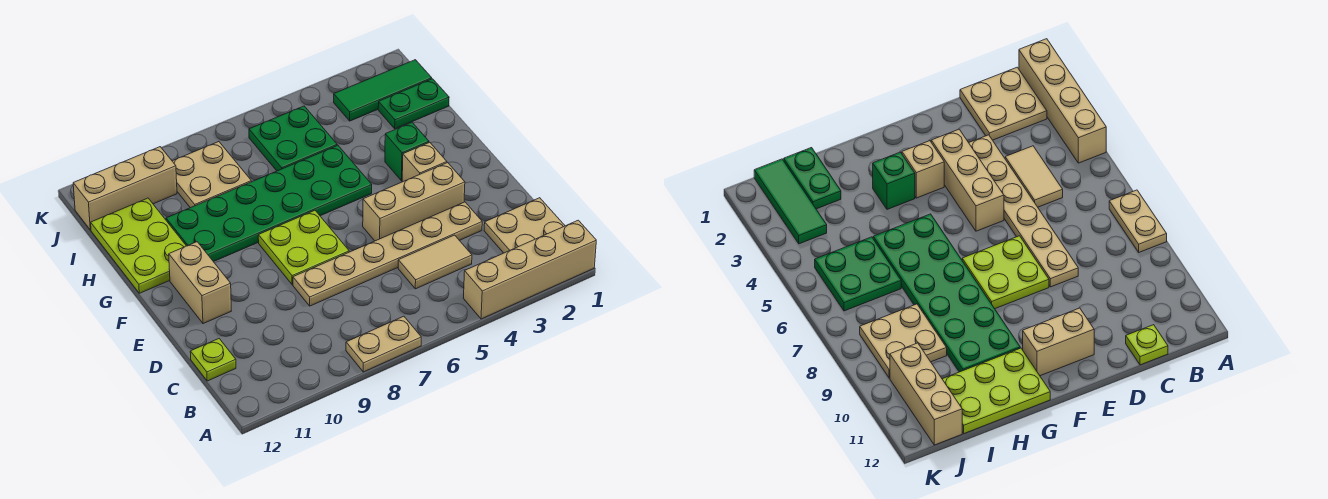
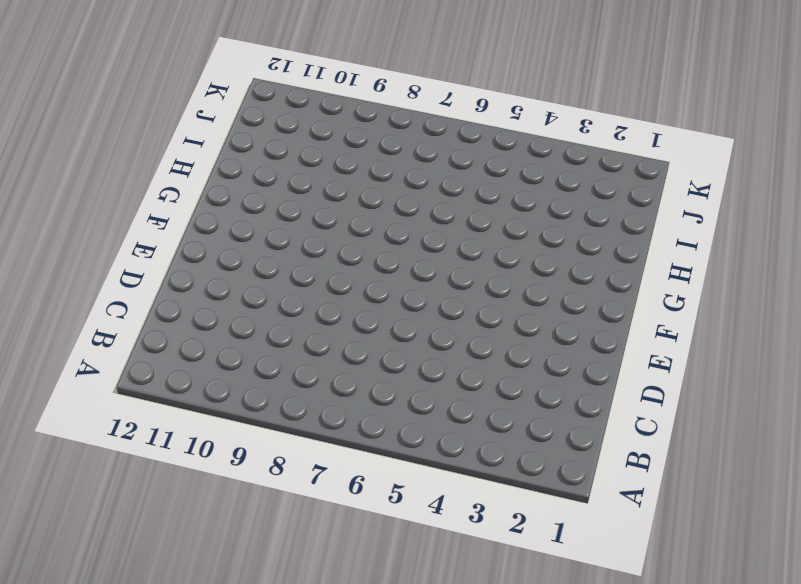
none -> tan 1x4 brick [463,220,596,319]
none -> tan 1x2 plate [346,316,421,372]
none -> tan 2x2 plate [484,198,565,253]

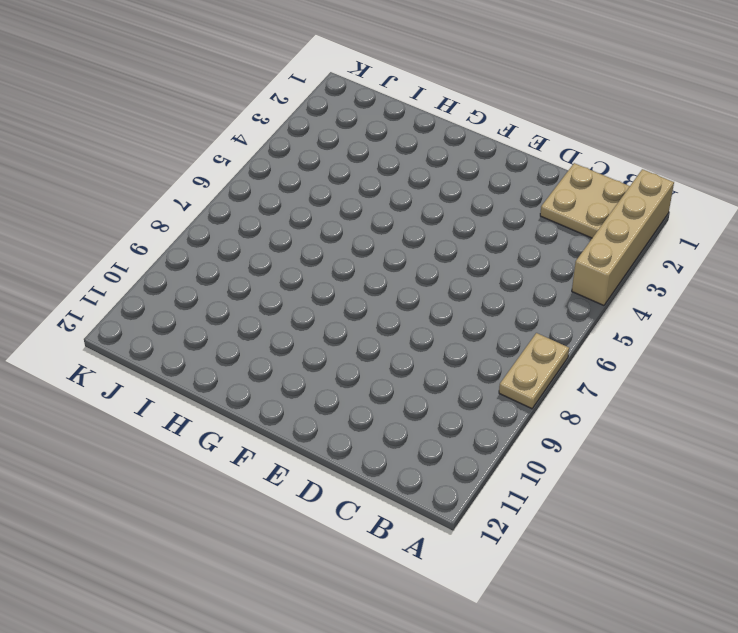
none -> tan 1x2 tile [398,235,472,289]
none -> lime 1x1 plate [190,339,236,381]
none -> tan 1x6 plate [293,202,482,306]

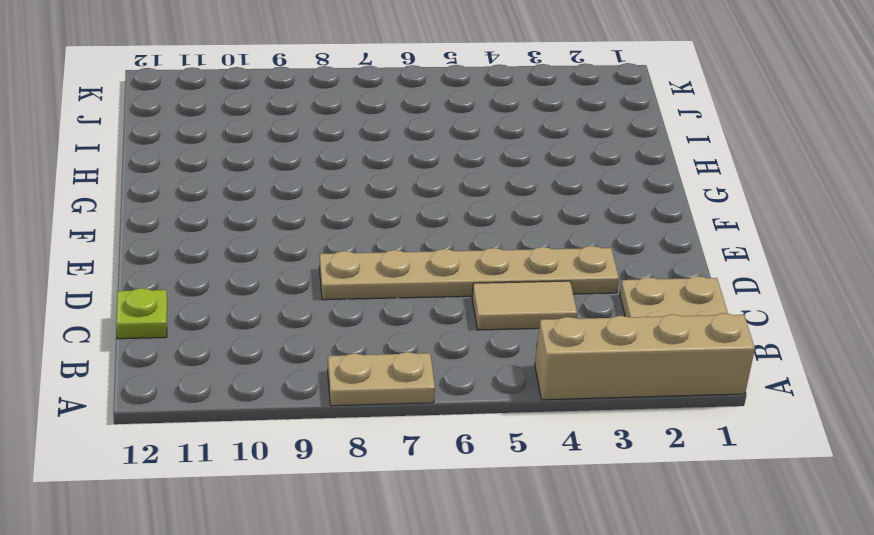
none -> tan 1x3 brick [363,163,465,241]
none -> lime 2x2 plate [258,210,349,285]
none -> tan 1x2 brick [169,242,231,324]

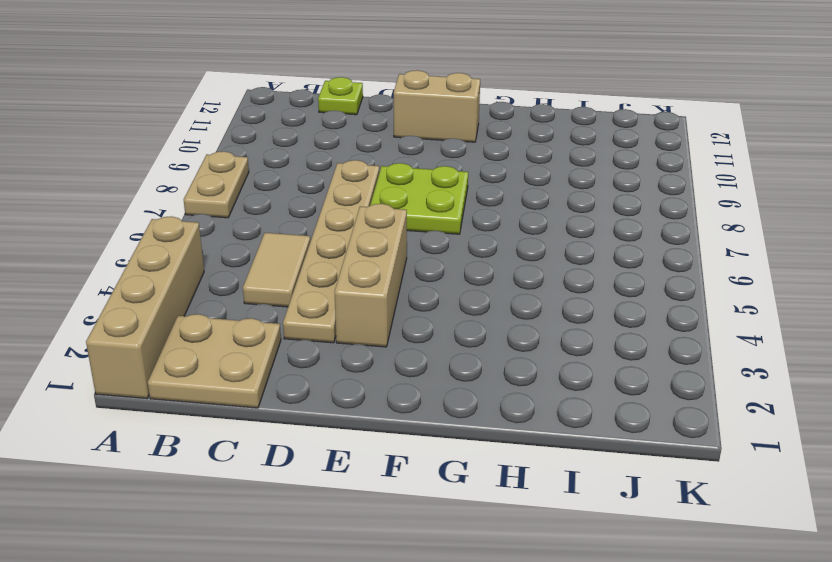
none -> tan 1x1 brick [402,142,447,182]
none -> green 1x1 brick [385,123,429,181]
none -> green 2x6 plate [166,145,372,262]

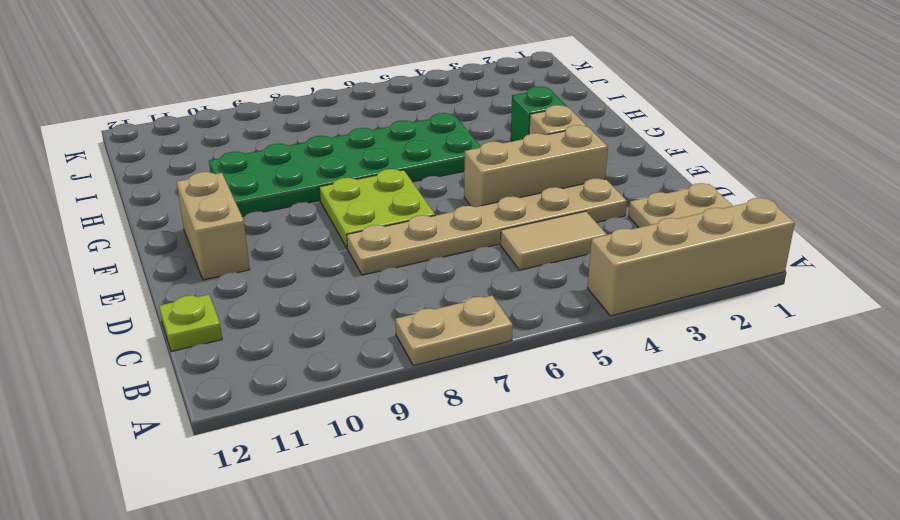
none -> lime 2x3 plate [91,198,186,293]
none -> green 1x2 plate [378,79,449,129]
none -> green 2x2 plate [249,106,337,171]

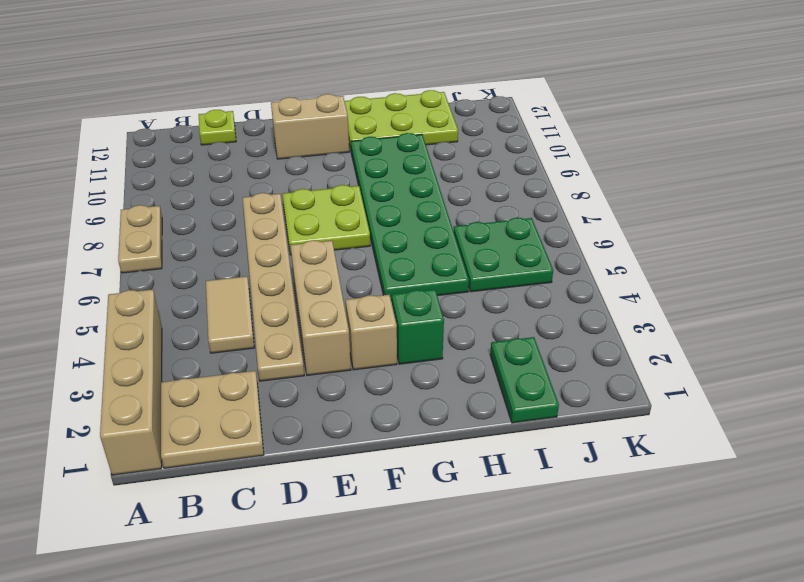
none -> tan 2x2 plate [172,142,251,208]
none -> green 1x3 tile [334,60,432,121]
none -> tan 1x3 brick [73,147,177,230]

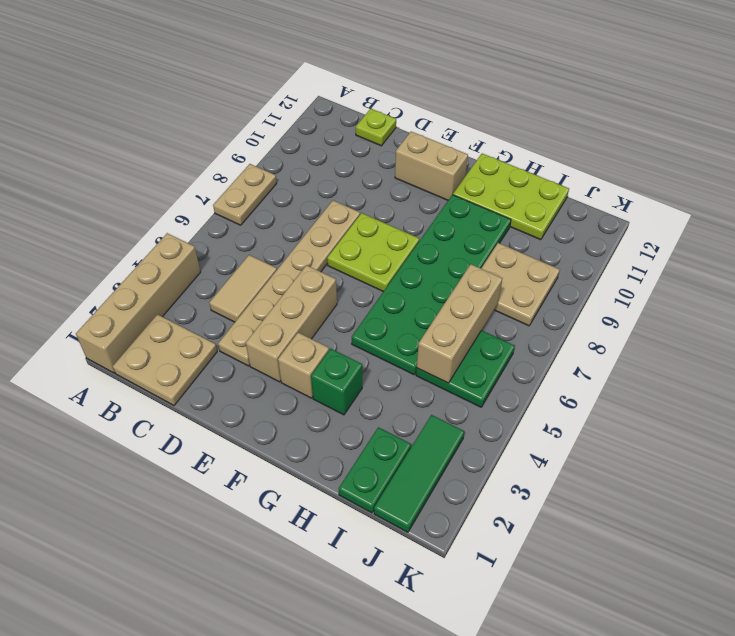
tan 1x3 brick [417,264,502,383] -> tan 1x3 brick moved to [73,147,177,230]

